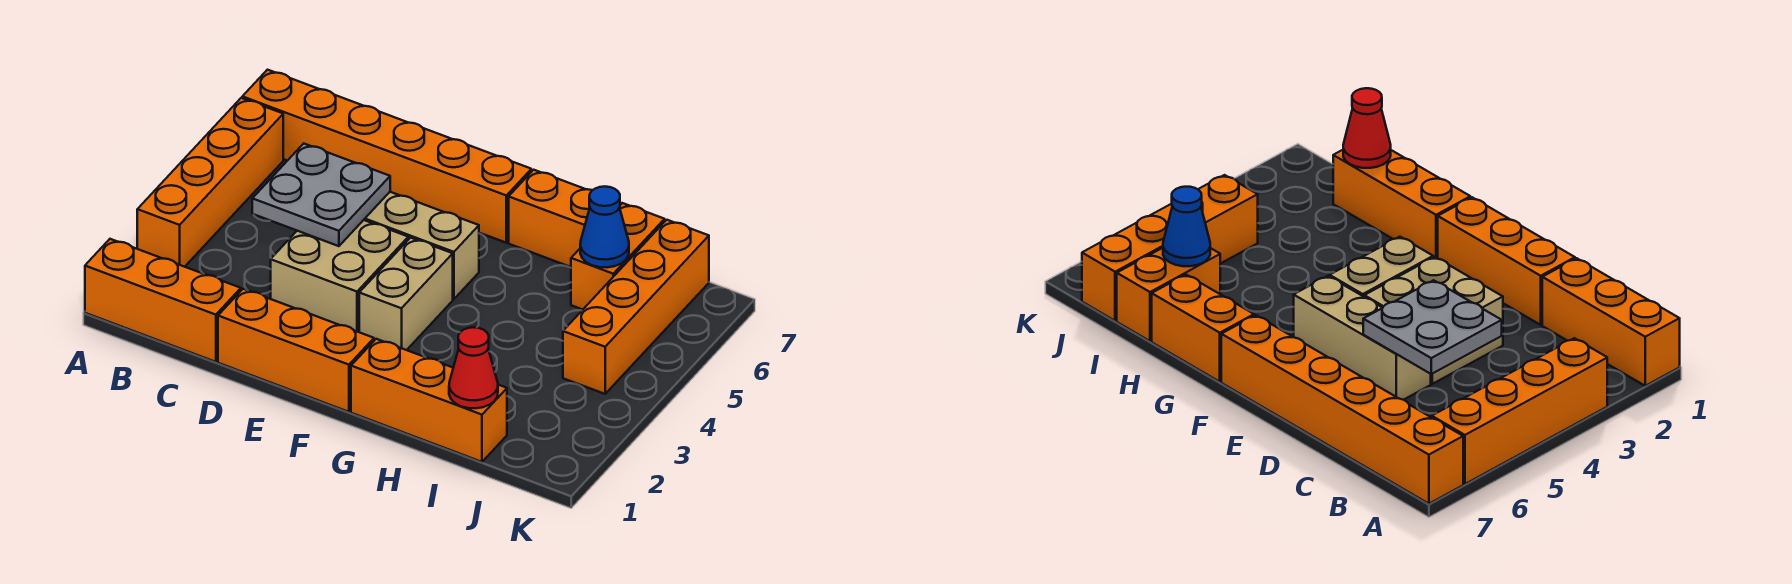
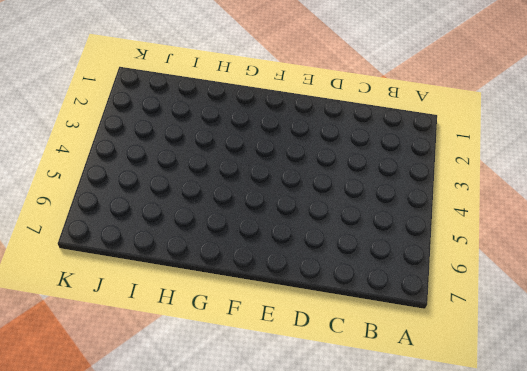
none -> orange 1x3 brick [85,239,241,362]
none -> orange 1x4 brick [137,98,283,267]
none -> orange 1x6 brick [242,70,531,243]

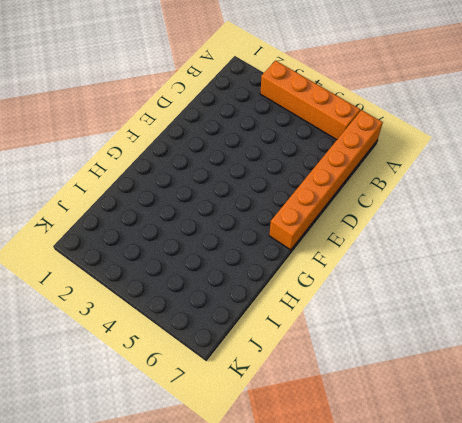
none -> orange 1x3 brick [85,239,241,362]
none -> orange 1x3 brick [218,289,374,412]
none -> tan 2x2 brick [271,220,408,332]

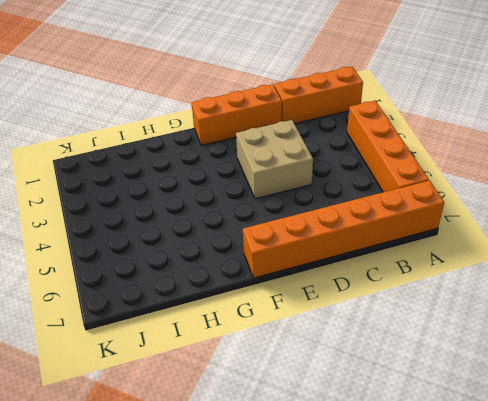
none -> tan 1x3 brick [364,192,479,299]
none -> tan 1x2 brick [359,238,453,350]
none -> orange 1x3 brick [351,339,507,462]

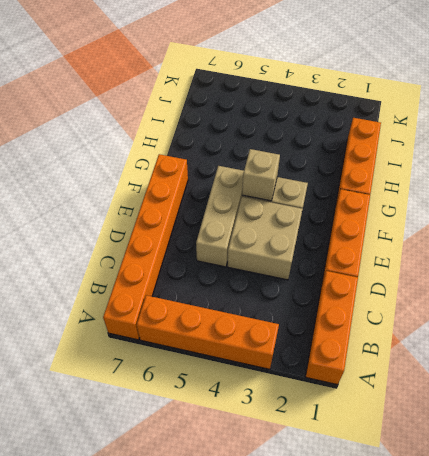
tan 1x1 brick [242,149,280,201] -> none
none -> orange 1x2 brick [509,170,592,267]
none -> orange 1x2 brick [571,203,665,310]
none -> orange 1x4 brick [563,220,709,394]

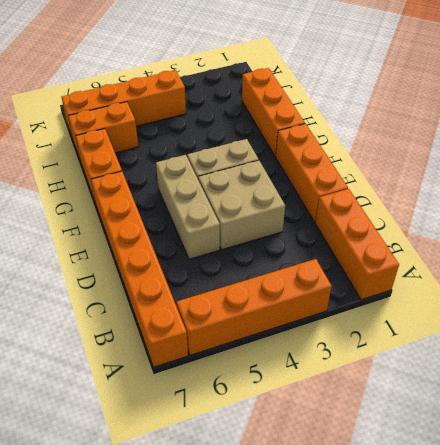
none -> grey 2x2 plate [252,144,390,246]
none -> red 1x1 cone [449,327,498,408]
none -> blue 1x1 cone [580,186,629,268]

